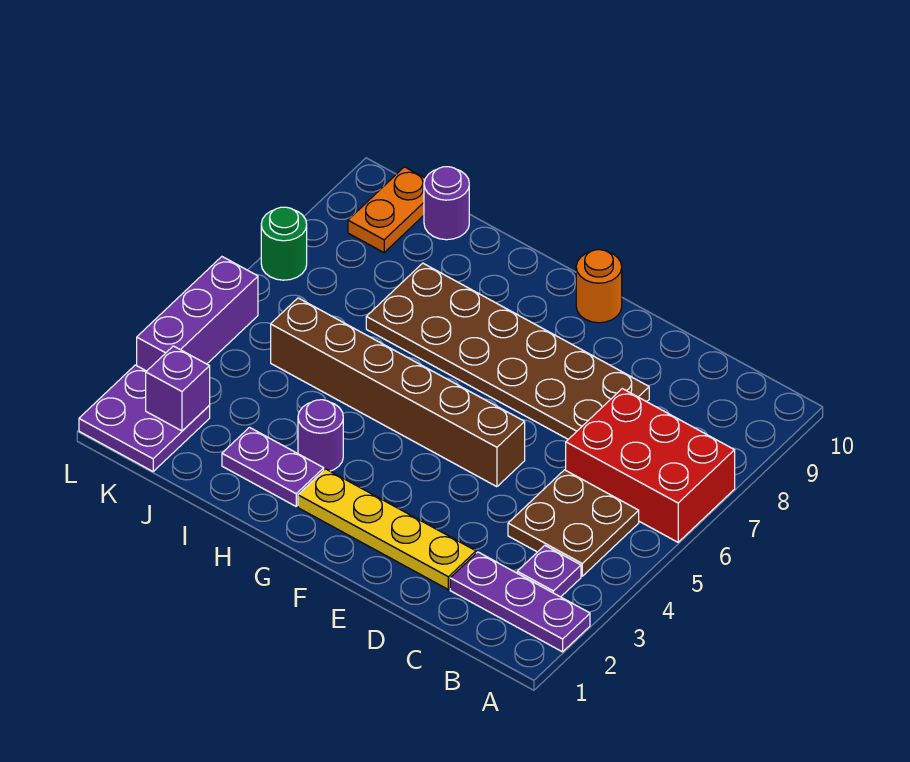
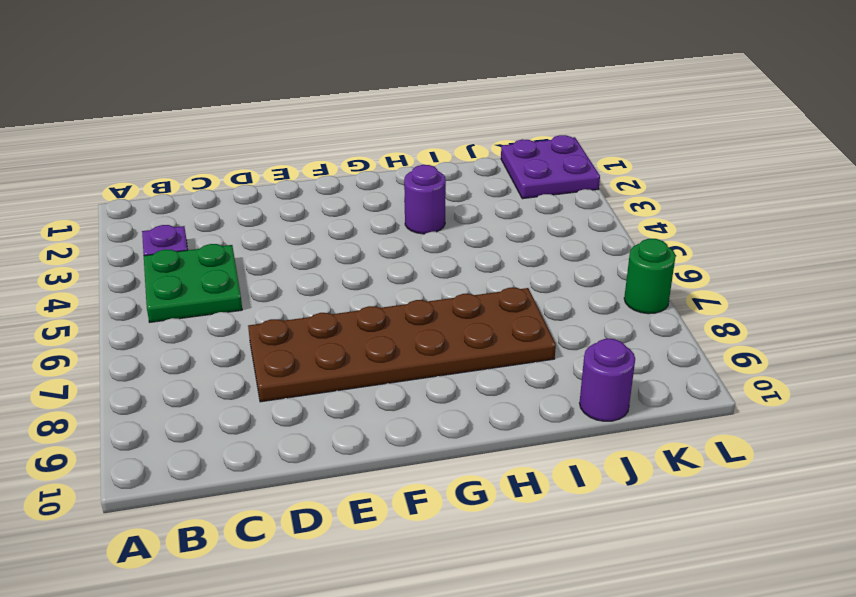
green 2x2 plate [144,244,242,322] -> brown 2x2 plate [508,470,639,576]
none -> purple 1x3 plate [450,552,590,652]
none -> red 2x3 brick [566,389,735,542]
none -> yellow 1x4 plate [298,469,476,589]

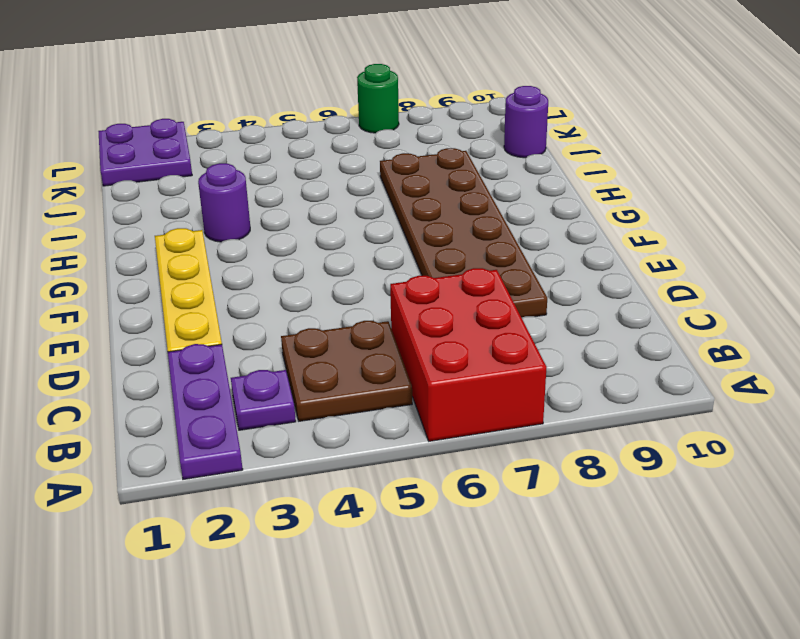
none -> brown 1x6 brick [271,298,525,487]
none -> orange 1x1 round brick [576,250,622,323]
none -> purple 1x2 plate [222,427,324,506]

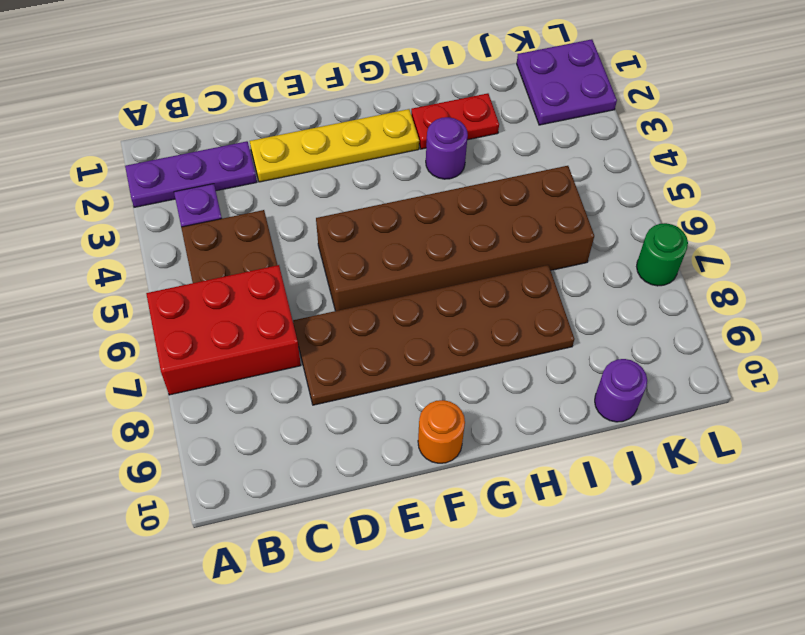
brown 2x6 brick [316,166,594,311] -> brown 1x6 brick [271,298,525,487]
red 1x2 plate [411,93,499,149] -> purple 1x2 plate [222,427,324,506]
none -> orange 1x2 plate [348,167,425,252]
none -> purple 1x3 brick [137,257,258,371]
none -> purple 1x1 brick [146,346,210,431]

